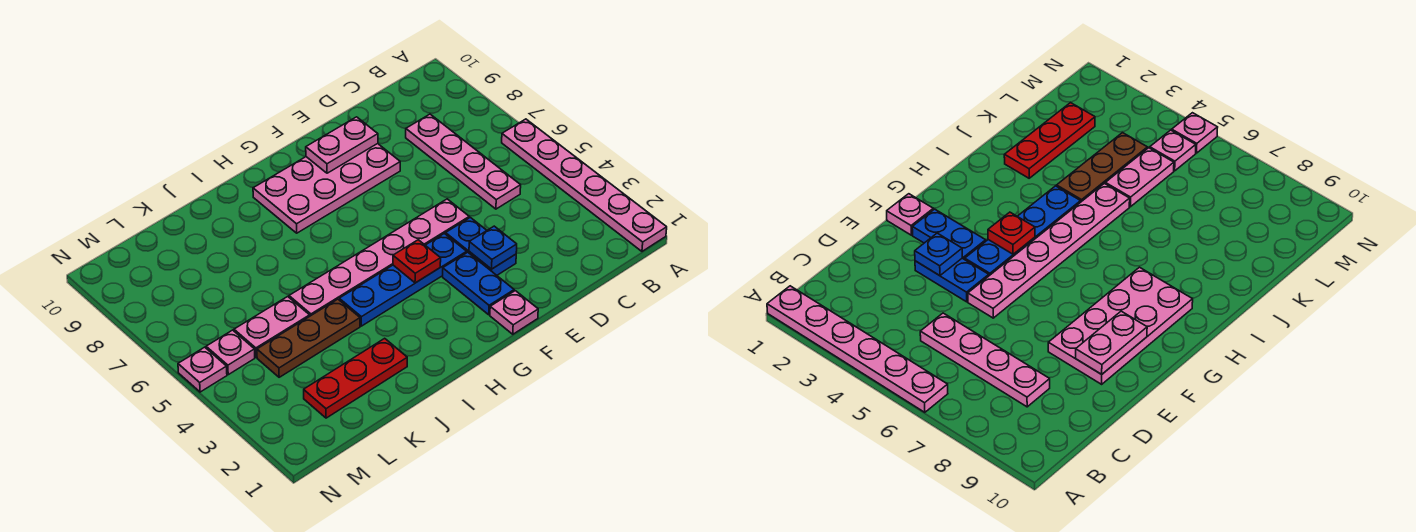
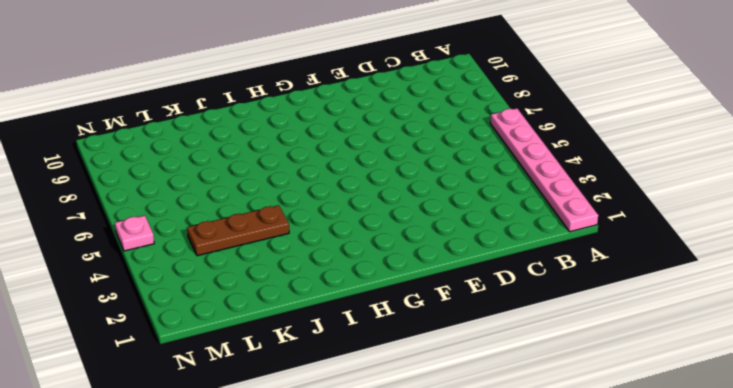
none -> pink 1x4 plate [406,114,521,209]
none -> blue 1x2 plate [446,217,516,275]
none -> pink 1x6 plate [289,199,469,316]

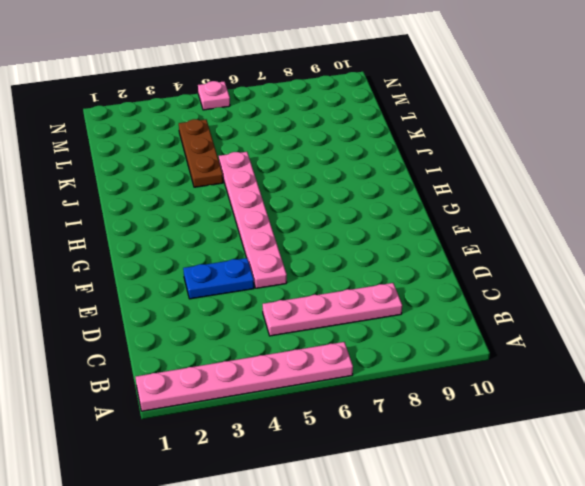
none -> pink 2x4 plate [253,144,400,233]
none -> pink 1x1 plate [490,291,538,334]
none -> blue 1x2 plate [443,252,514,315]

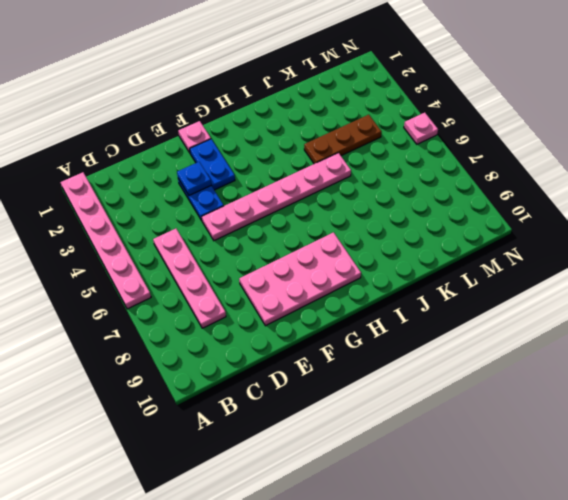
none -> blue 1x4 plate [339,233,467,326]
none -> red 1x3 plate [304,338,407,418]
none -> pink 1x2 plate [234,296,310,357]

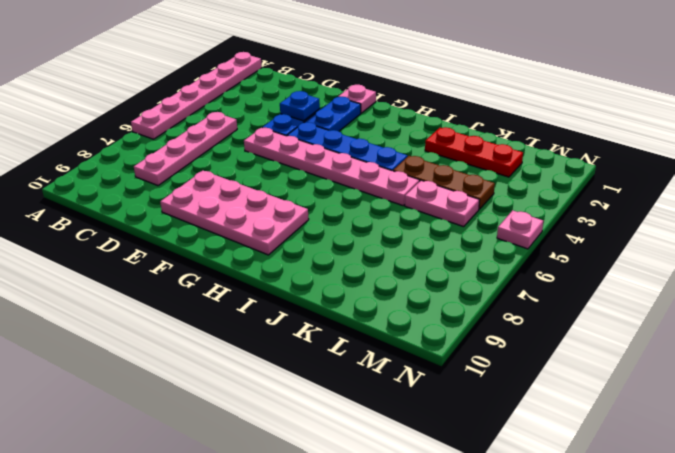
none -> pink 1x1 plate [206,330,255,375]
none -> pink 1x2 plate [306,117,378,173]
none -> red 1x1 plate [393,240,441,283]

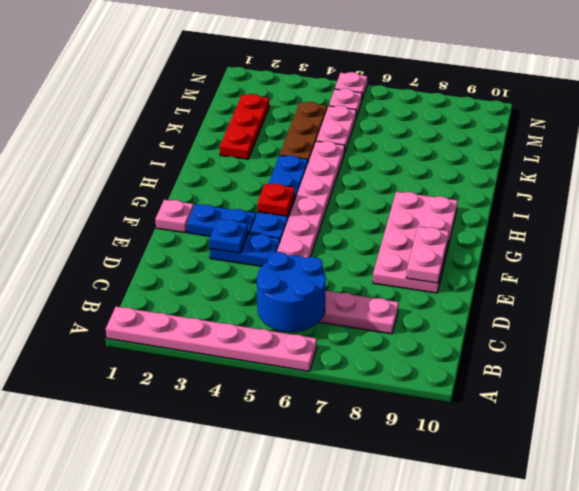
blue 2x2 round brick [257,252,326,332] -> none

